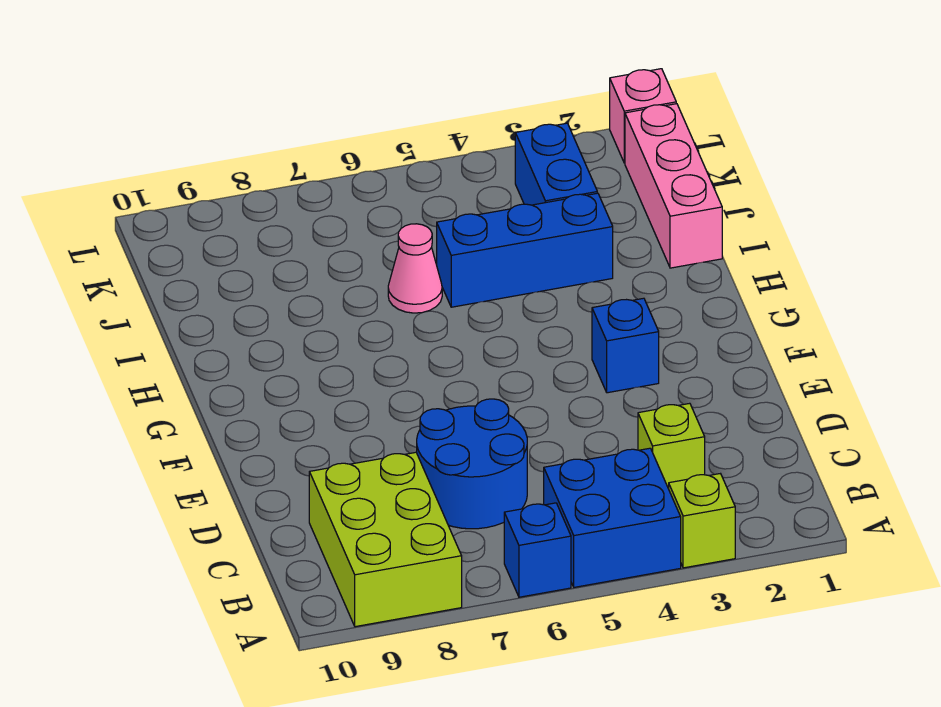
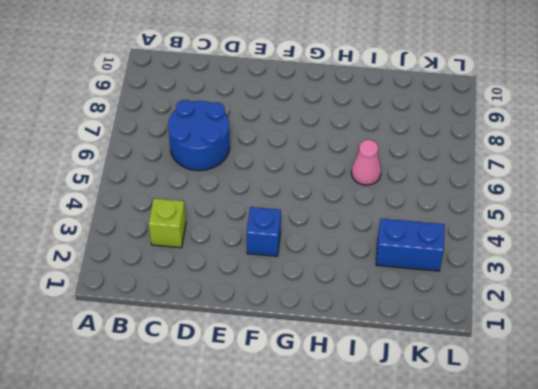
none -> lime 1x1 brick [669,474,735,568]
none -> blue 2x2 brick [544,448,681,587]
none -> blue 1x1 brick [504,503,571,597]

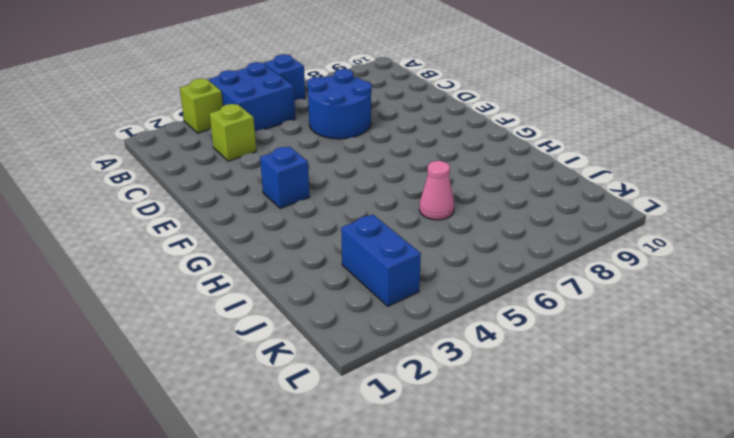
none -> lime 2x3 brick [309,452,462,627]
none -> pink 1x3 brick [625,104,722,268]
none -> blue 1x3 brick [437,193,613,307]

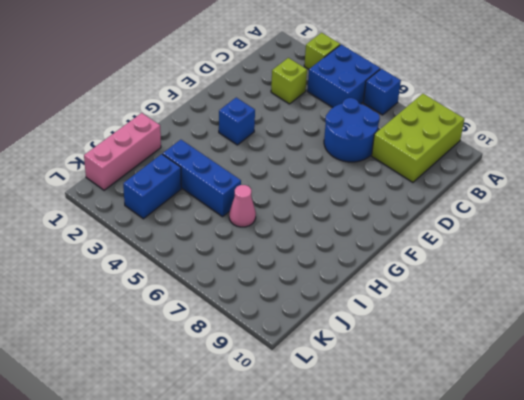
none -> pink 1x1 brick [610,69,676,163]

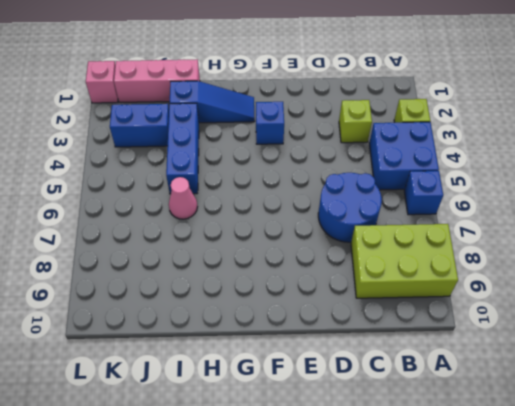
blue 1x3 slope [170,81,255,123] -> none

